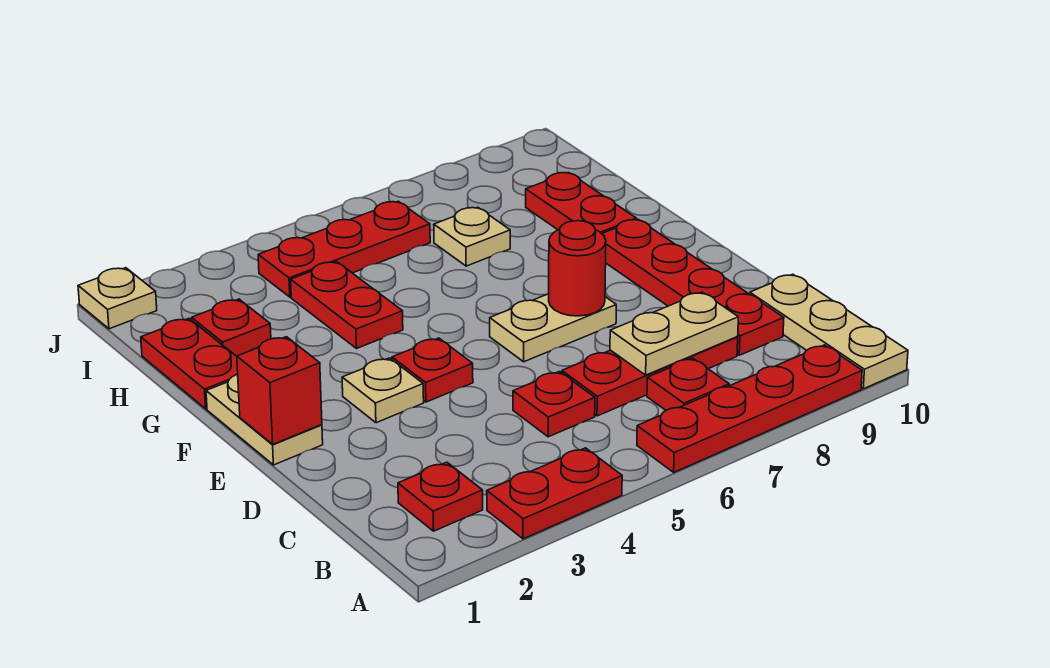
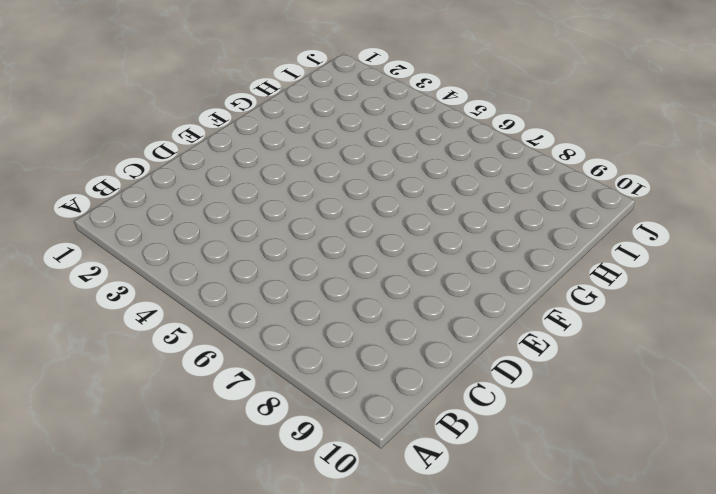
none -> red 1x2 plate [487,448,622,539]
none -> red 1x4 plate [637,345,862,472]
none -> tan 1x3 plate [750,274,908,389]

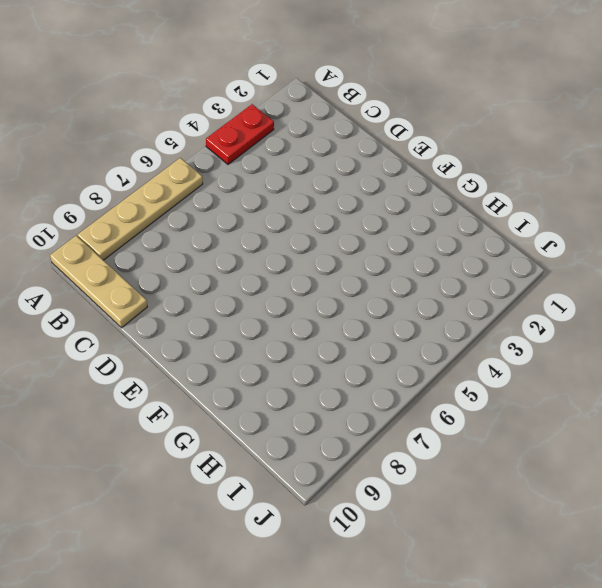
tan 1x4 plate [78,158,203,260] -> red 1x4 plate [637,345,862,472]
none -> red 1x1 plate [398,462,483,531]
none -> red 1x1 plate [647,358,729,410]
none -> red 1x1 plate [513,372,595,437]

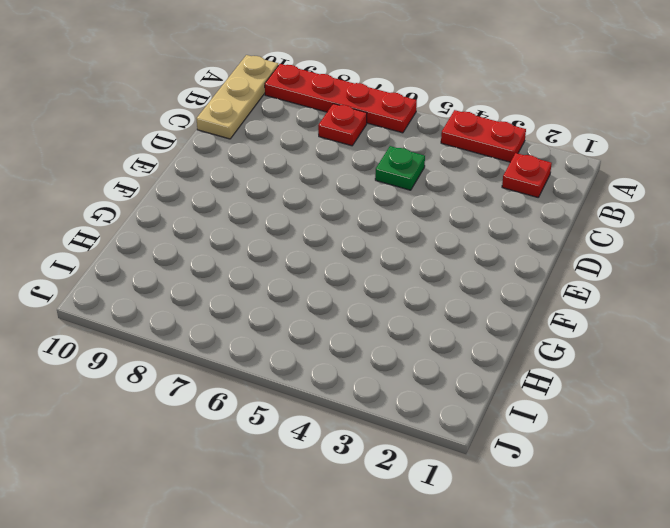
green 1x1 plate [375,146,425,190] -> red 1x1 plate [513,372,595,437]
none -> red 1x3 plate [562,337,738,416]
none -> red 1x4 plate [602,219,784,355]
none -> tan 1x2 plate [206,374,323,465]

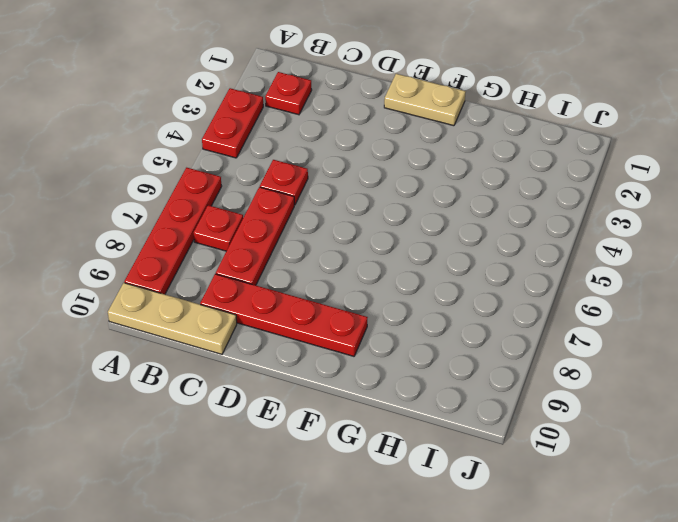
none -> tan 1x1 plate [342,358,424,423]
none -> red 1x1 plate [392,338,473,402]
none -> tan 1x2 plate [490,294,616,362]

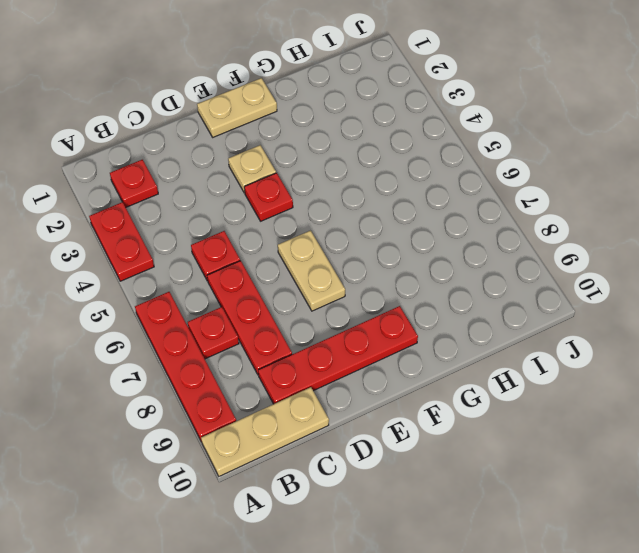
none -> red 1x2 plate [141,319,238,409]
none -> red 1x2 plate [291,262,403,349]
none -> red 1x2 plate [526,173,636,234]

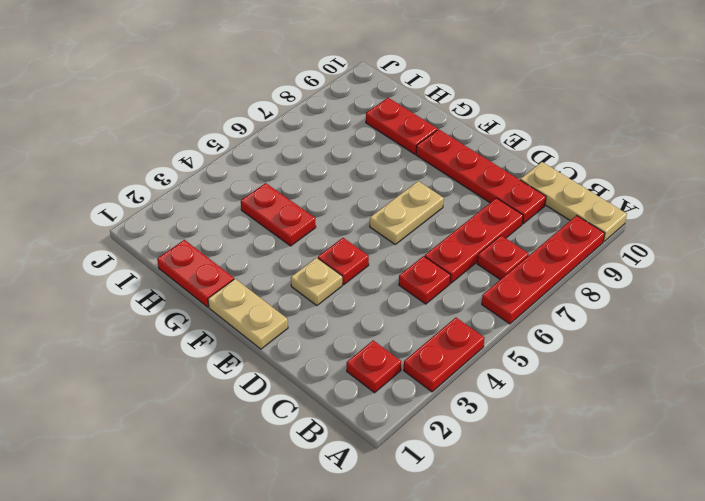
none -> red 1x1 plate [192,299,271,356]
none -> tan 1x1 plate [434,207,510,266]
none -> red 1x3 plate [258,201,430,297]

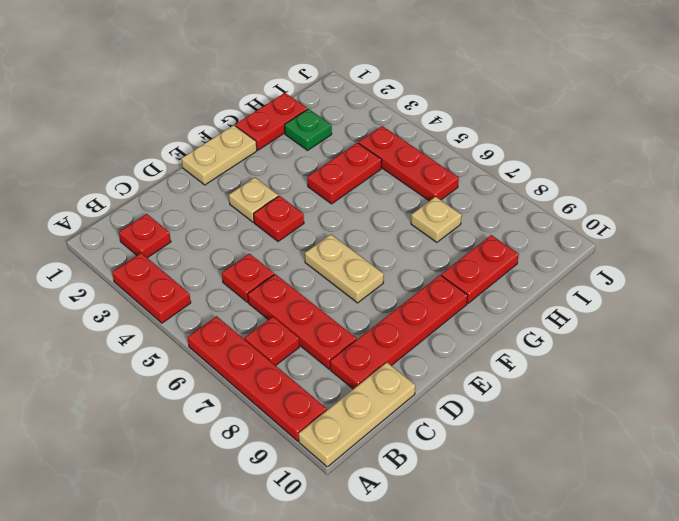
green 1x1 plate [285,109,332,150] -> red 1x1 plate [192,299,271,356]
none -> tan 1x1 plate [78,268,157,329]
none -> tan 1x2 plate [610,292,738,375]
none -> red 1x1 brick [237,337,322,445]

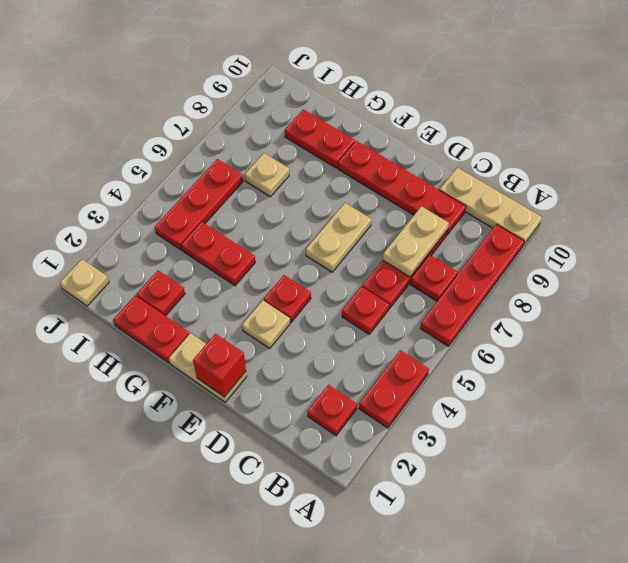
none -> red 1x1 round brick [549,221,606,316]

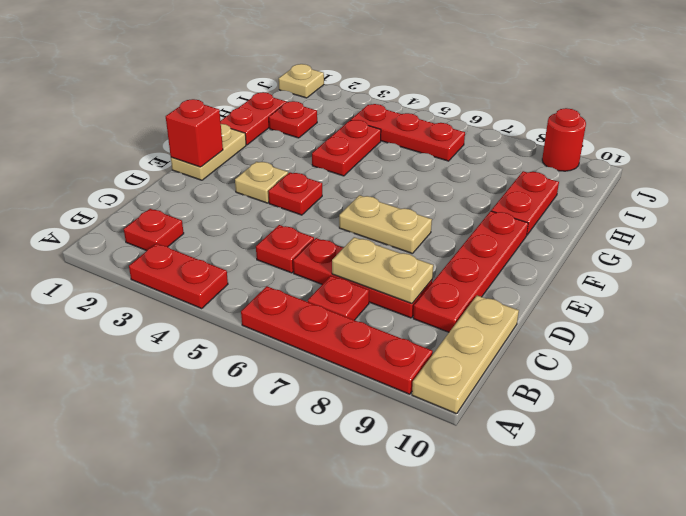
red 1x1 round brick [542,108,586,171] -> red 1x1 round brick moved to [549,221,606,316]
none -> tan 1x1 plate [434,207,510,266]

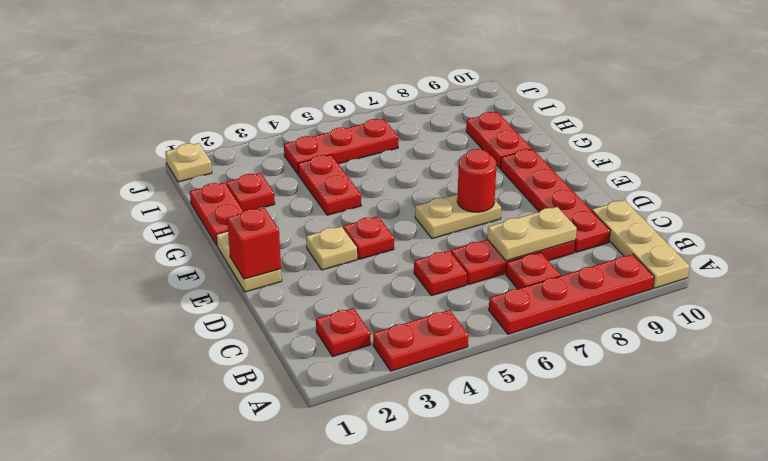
none -> tan 1x1 plate [434,207,510,266]

